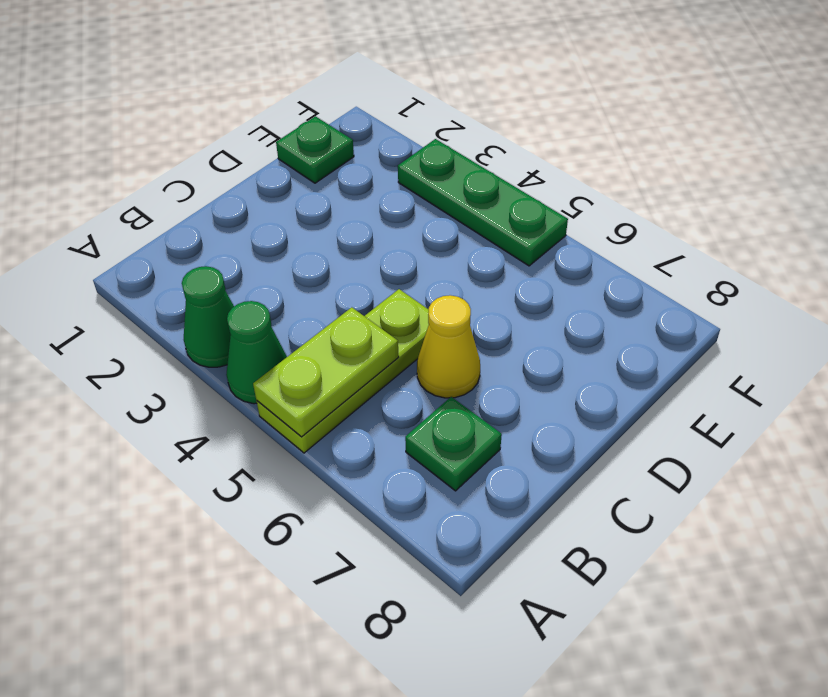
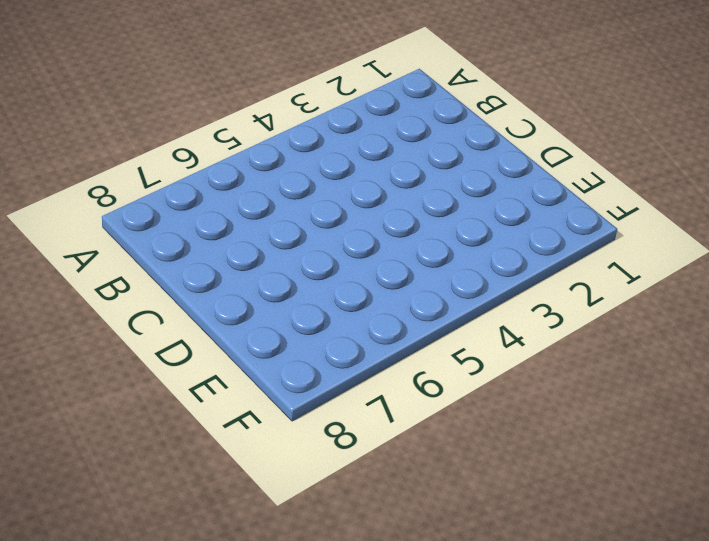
none -> green 1x1 cone [182,266,234,367]
none -> green 1x1 cone [226,301,287,404]

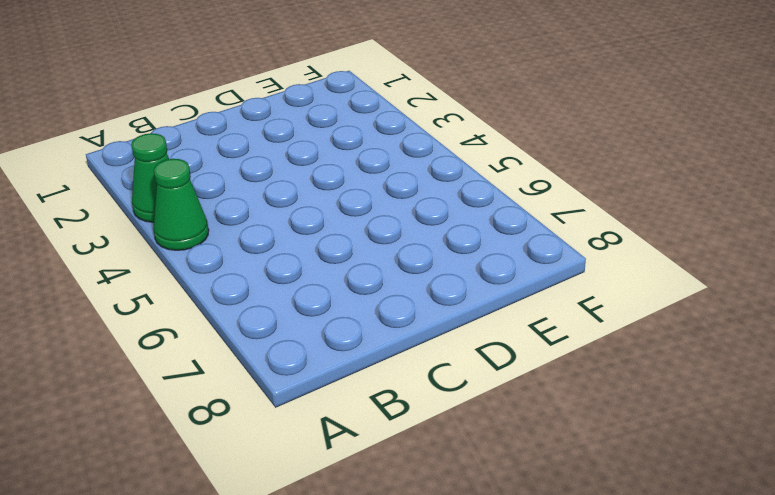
none -> lime 1x3 plate [257,289,429,453]
none -> green 1x1 plate [405,397,502,491]

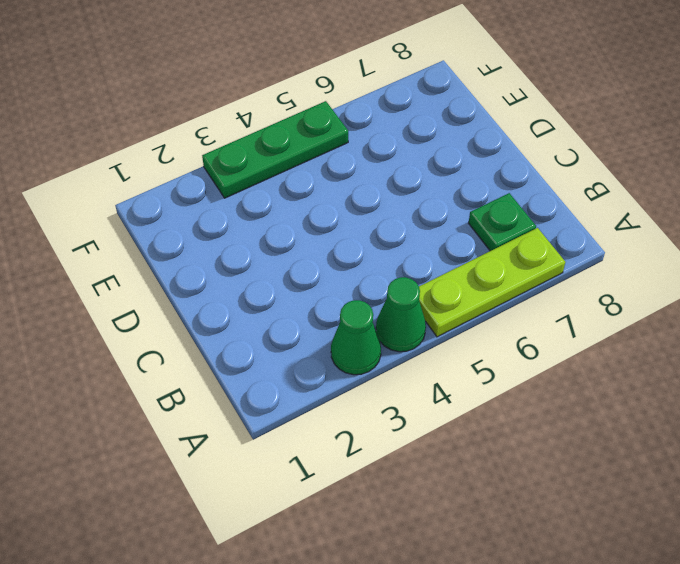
lime 1x3 plate [419,228,565,337] -> lime 1x3 plate turned to [257,289,429,453]
none -> yellow 1x1 cone [417,295,480,398]
none -> green 1x1 plate [276,116,354,183]

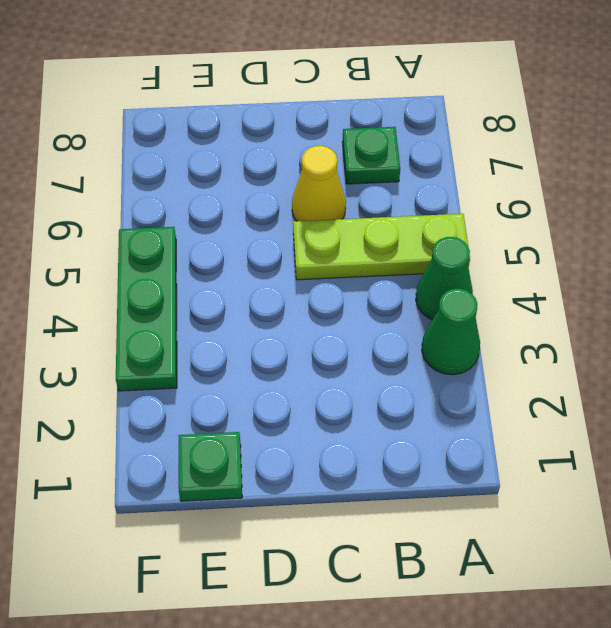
none -> lime 1x2 plate [253,307,399,437]

